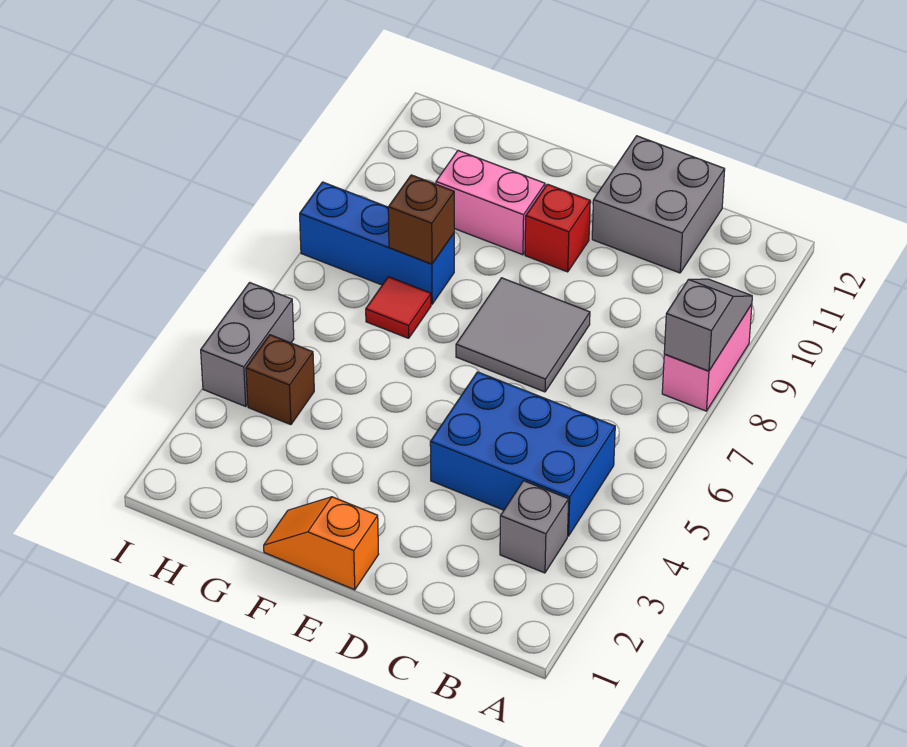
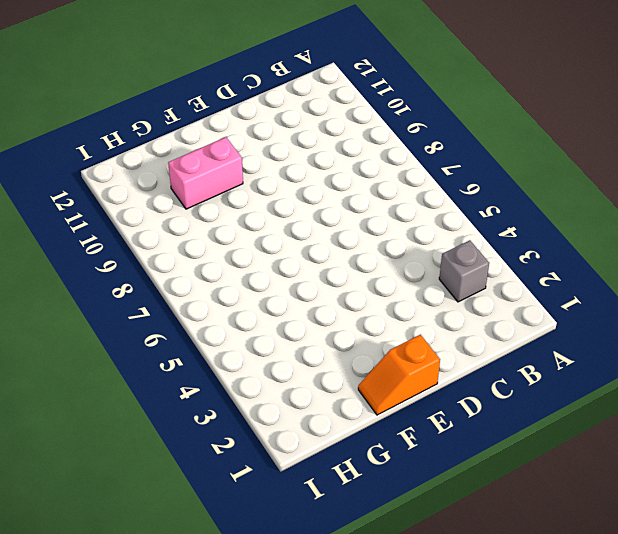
none -> pink 1x2 brick [662,304,752,411]
none -> blue 2x3 brick [430,372,615,536]
none -> grey 2x2 brick [592,136,725,273]

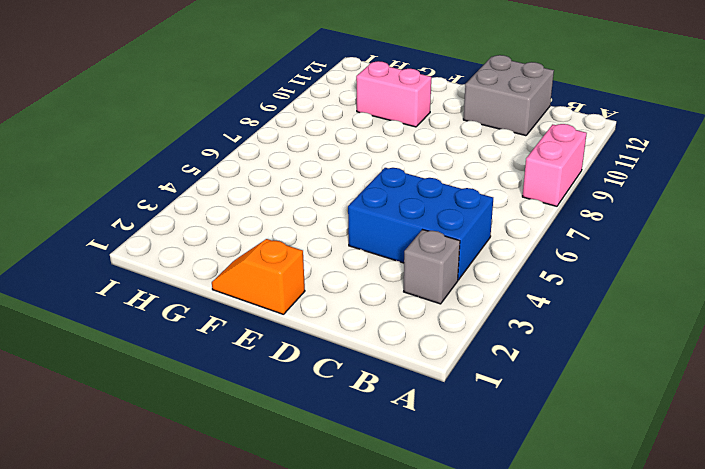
none -> grey 2x2 tile [456,278,590,392]
none -> red 1x1 brick [525,184,590,272]
none -> red 1x1 tile [366,277,431,338]

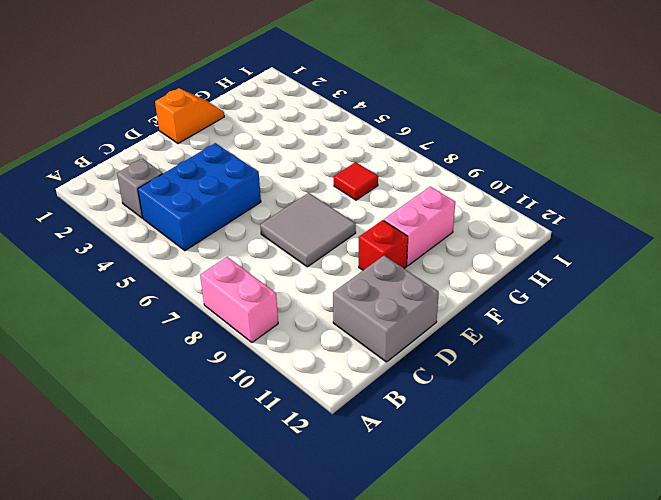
none -> blue 1x3 brick [300,182,454,304]
none -> brown 1x1 brick [246,335,314,425]
none -> grey 1x2 brick [201,283,294,406]

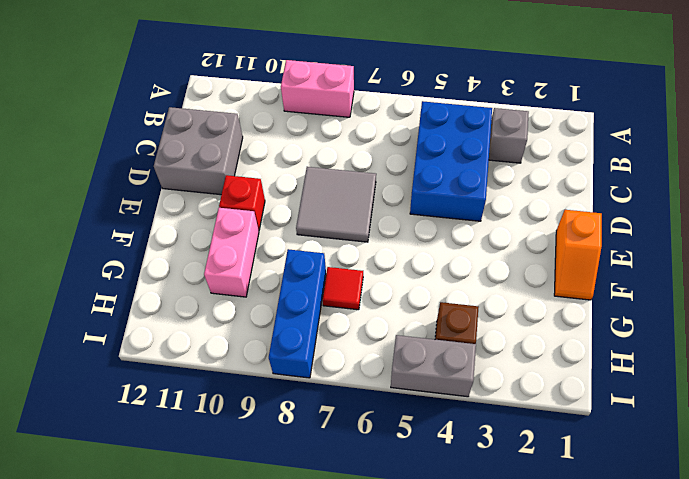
none -> grey 1x2 slope [664,279,752,371]
none -> brown 1x1 brick [388,175,454,264]

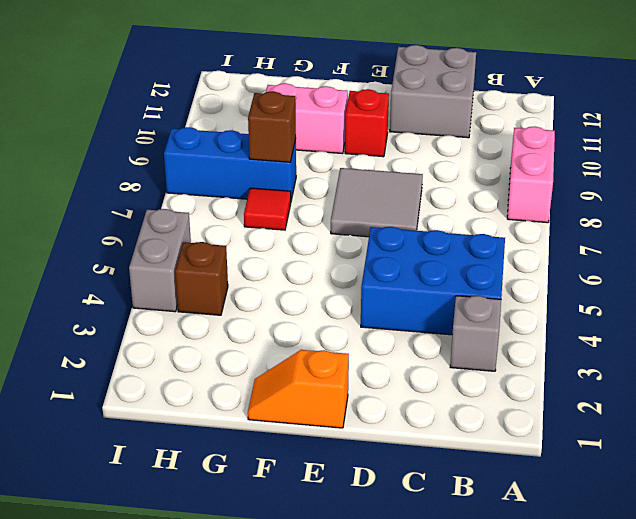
none -> grey 1x2 slope [664,279,752,371]

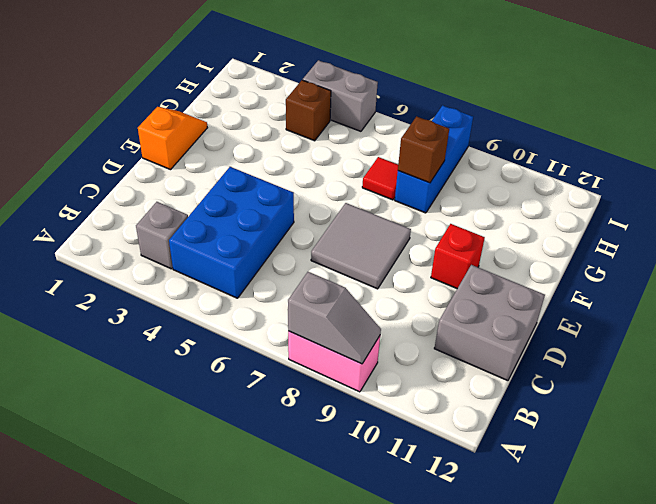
none -> pink 1x2 brick [436,151,545,255]

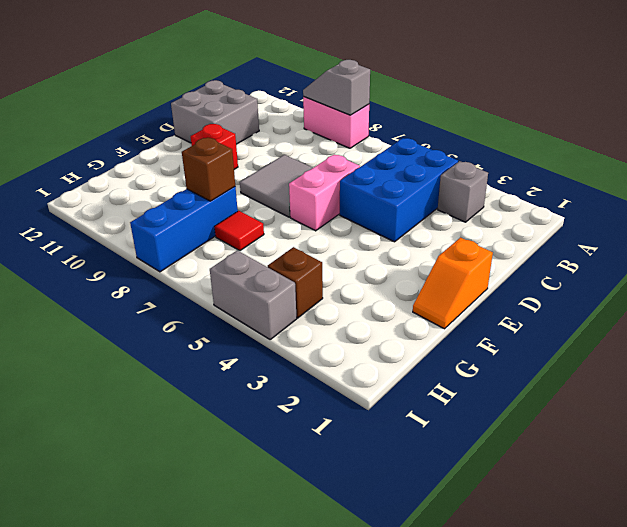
pink 1x2 brick [289,155,360,231] -> pink 1x2 brick moved to [436,151,545,255]

